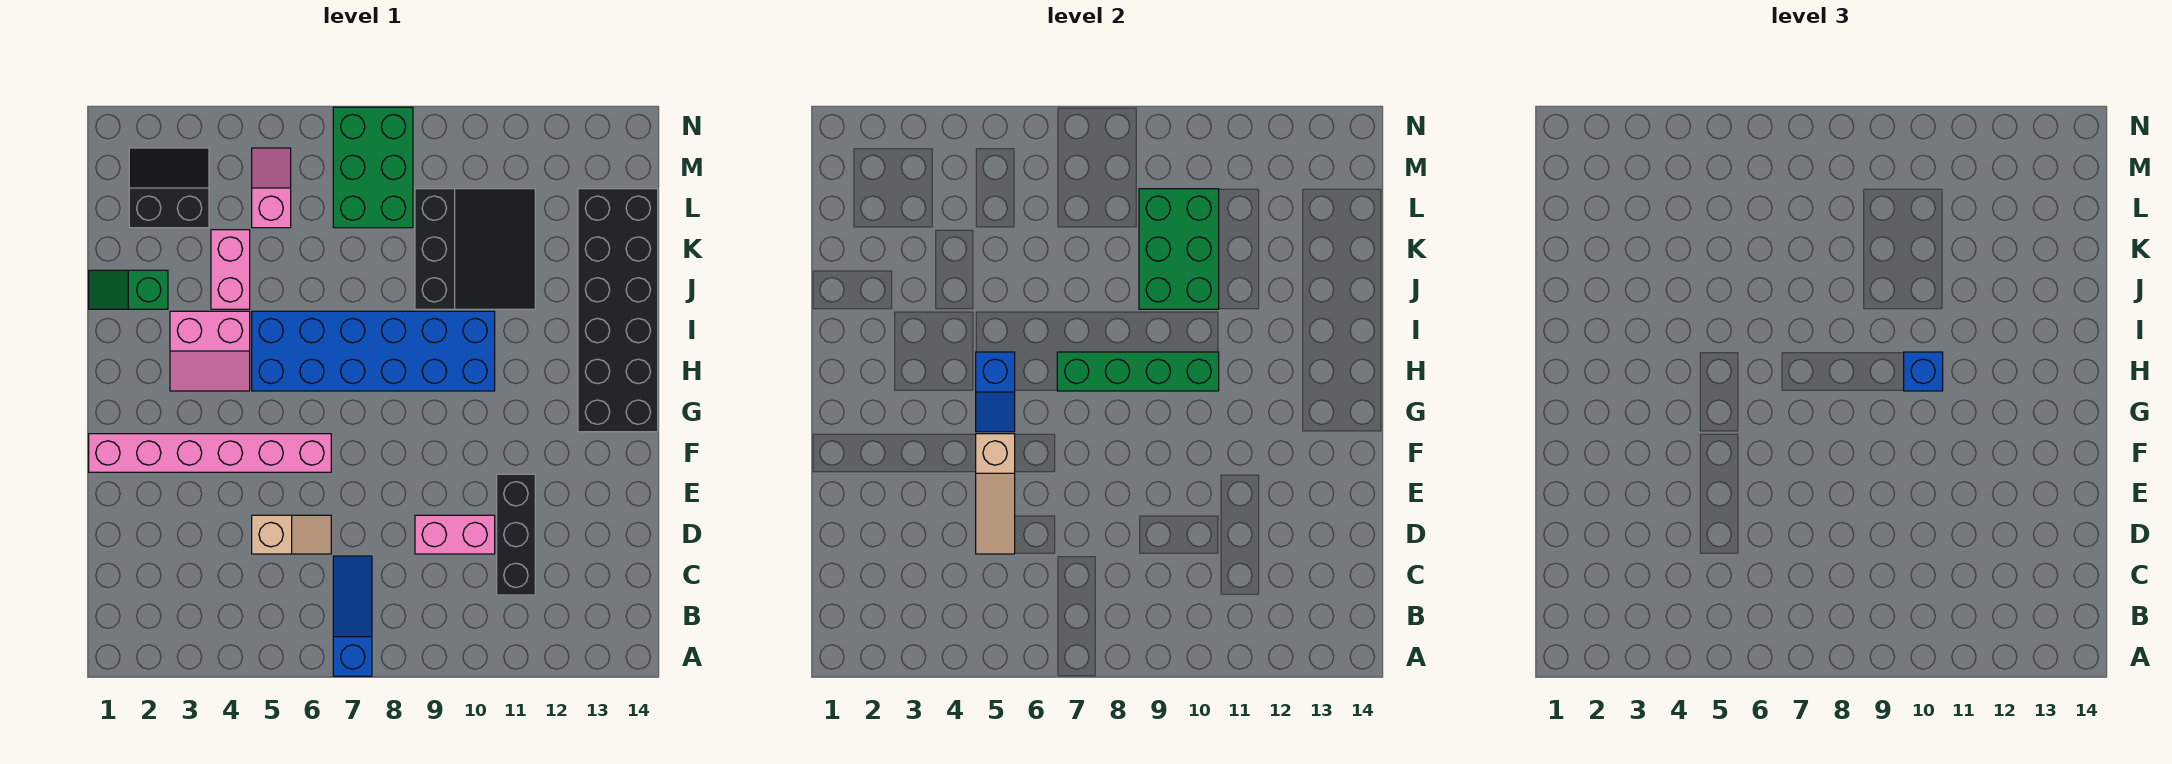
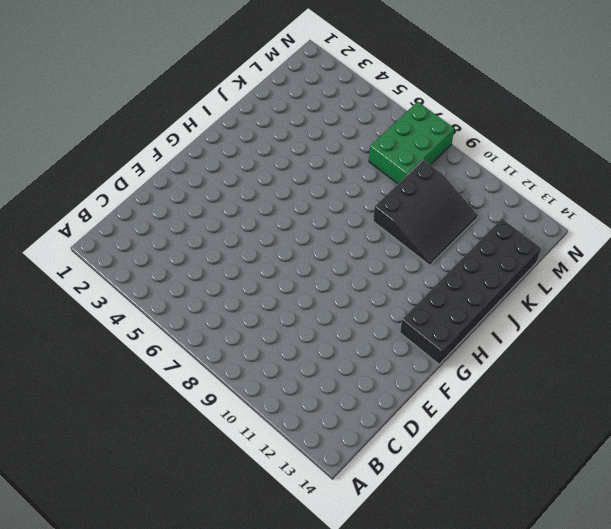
none -> blue 1x3 slope [333,556,372,676]
none -> black 1x3 brick [497,474,535,595]
none -> tan 1x2 slope [252,515,331,554]

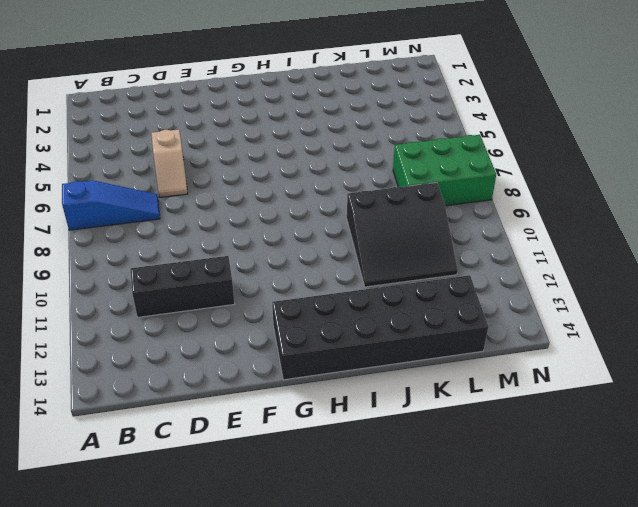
none -> pink 1x2 brick [415,515,495,554]
none -> pink 1x6 brick [89,434,331,472]
none -> pink 2x2 slope [170,311,250,391]

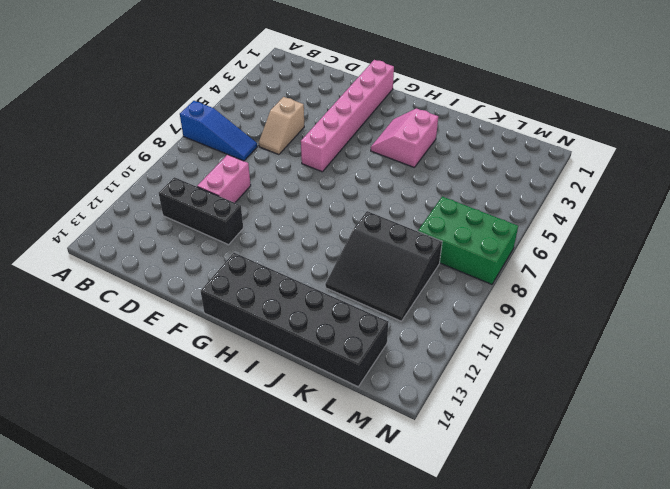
none -> blue 2x6 brick [252,311,495,391]
none -> green 1x2 slope [89,270,168,309]
none -> pink 1x2 brick [211,230,250,309]

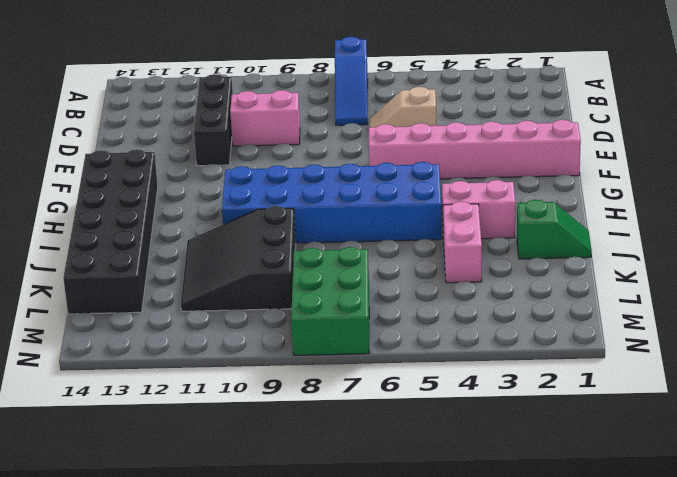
none -> black 2x2 slope [129,148,209,228]
none -> pink 1x2 slope [252,148,291,228]
none -> tan 1x3 slope [976,434,1015,554]

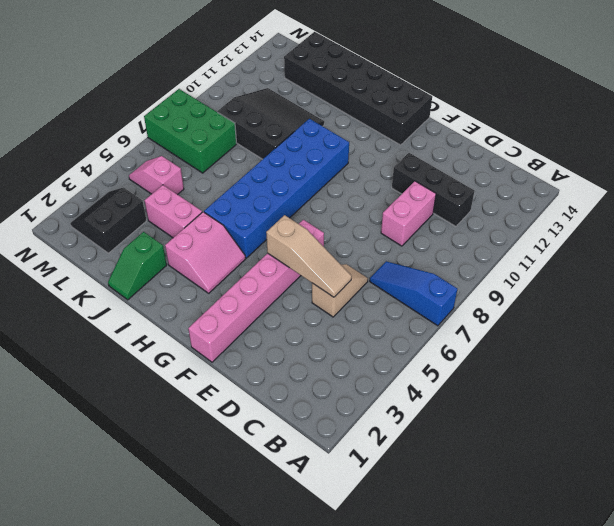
none -> blue 1x2 slope [976,352,1015,432]
none -> green 1x4 brick [1057,352,1219,391]
none -> green 2x3 brick [1139,189,1219,309]

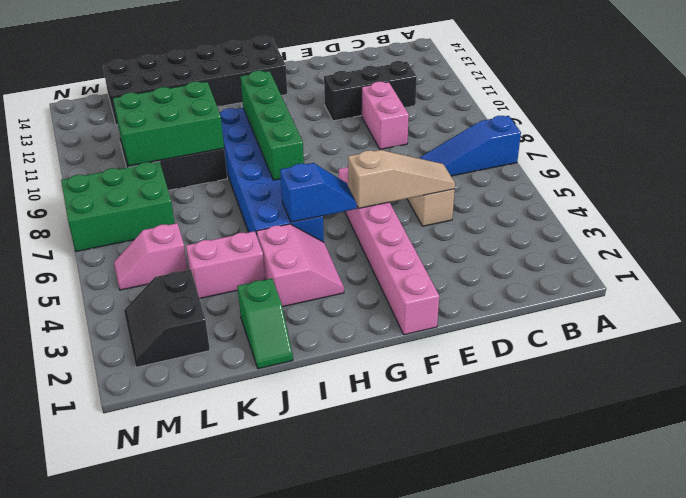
none -> blue 1x1 brick [1904,352,1943,391]

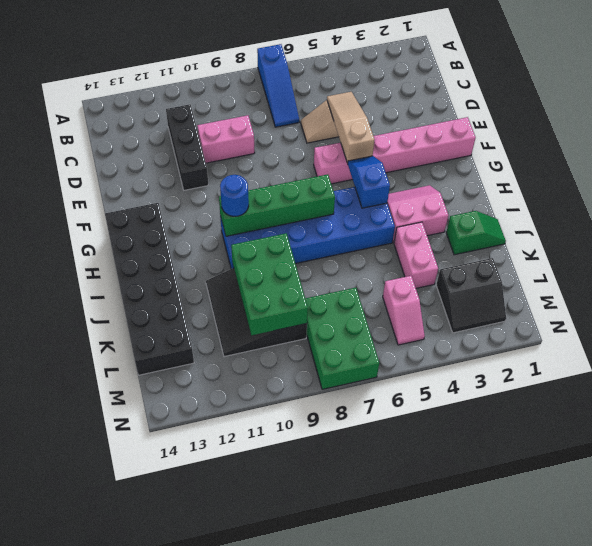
blue 1x1 round brick [220,175,249,216] -> blue 1x1 brick [1904,352,1943,391]

